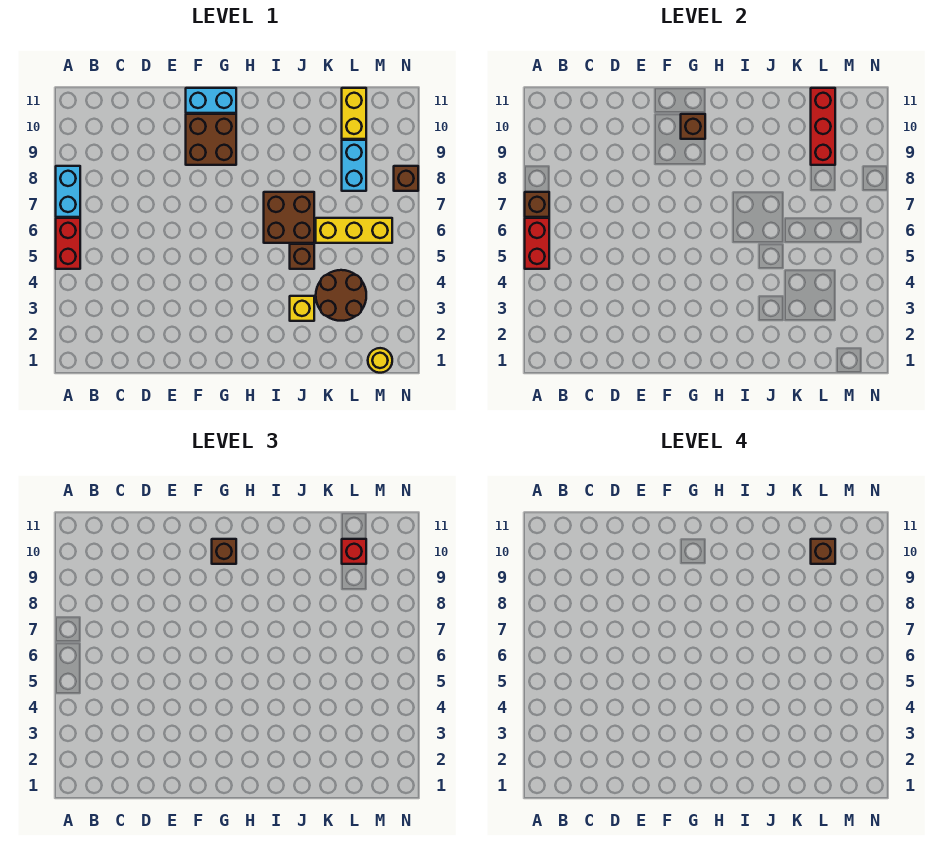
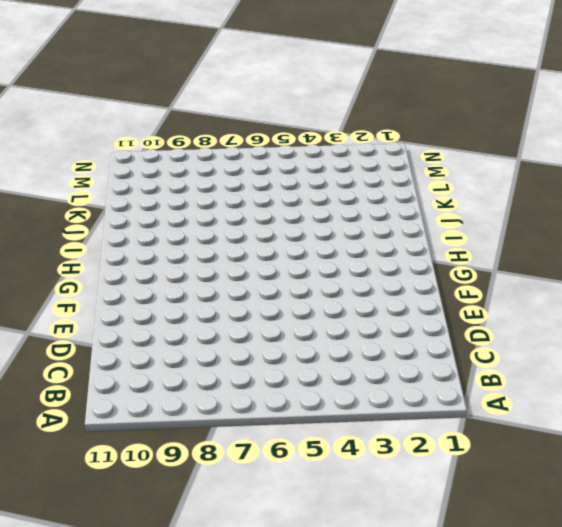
none -> red 1x2 brick [56,218,80,269]
none -> cyan 1x2 brick [56,166,80,217]
none -> brown 2x2 brick [186,114,236,165]

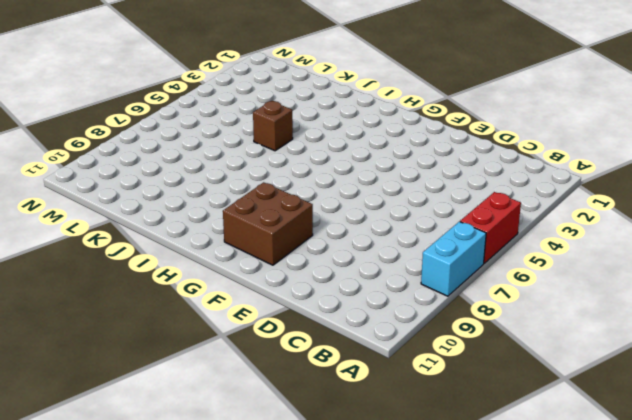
none -> cyan 1x2 brick [186,88,236,113]
none -> brown 2x2 brick [264,192,314,243]
none -> yellow 1x1 brick [290,296,314,321]

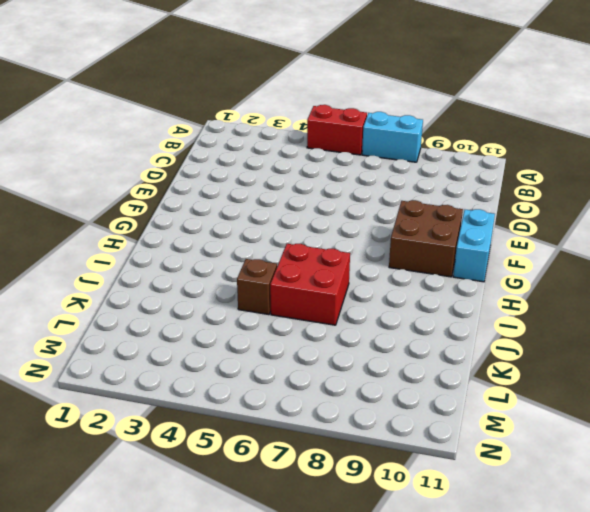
red 2x2 brick [270,244,350,325] -> brown 2x2 brick [264,192,314,243]
none -> yellow 1x1 brick [290,296,314,321]
none -> brown 2x2 round brick [316,270,366,321]
none -> yellow 1x3 brick [316,218,392,243]

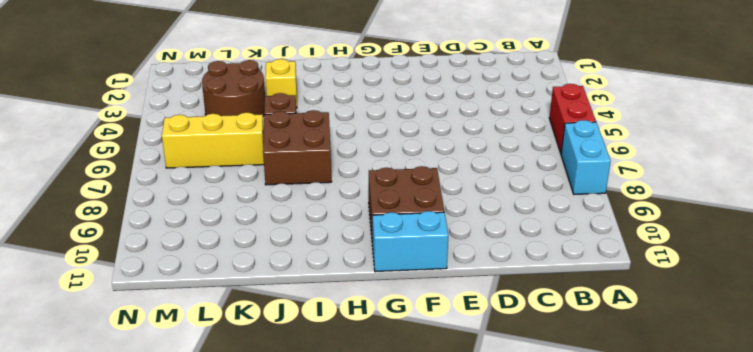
none -> cyan 1x2 brick [342,140,366,191]
none -> yellow 1x2 brick [342,88,366,139]
none -> yellow 1x1 round brick [368,348,392,373]

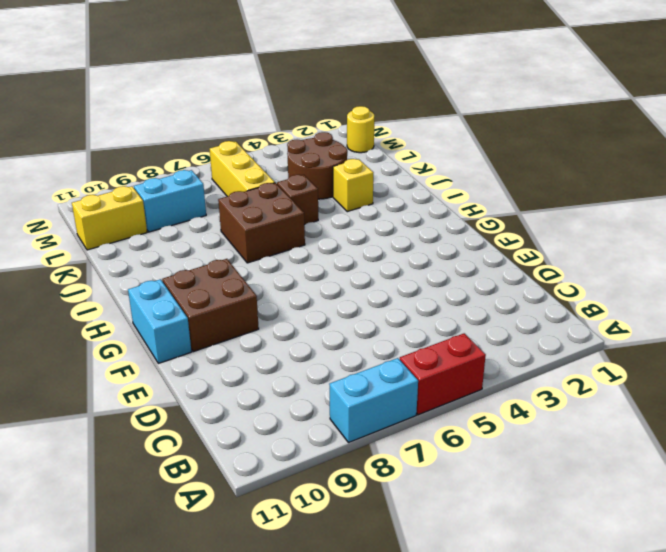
none -> brown 1x1 brick [394,166,418,191]
none -> red 1x2 brick [525,218,549,269]
none -> brown 1x1 brick [525,192,549,217]

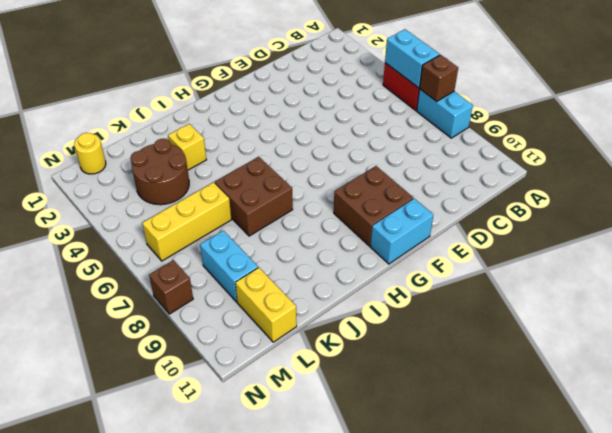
cyan 1x2 brick [385,29,440,88] -> red 1x2 brick [525,218,549,269]
none -> brown 1x1 brick [290,244,314,269]
none -> brown 1x1 brick [681,114,705,139]
none -> red 1x3 brick [811,88,835,165]

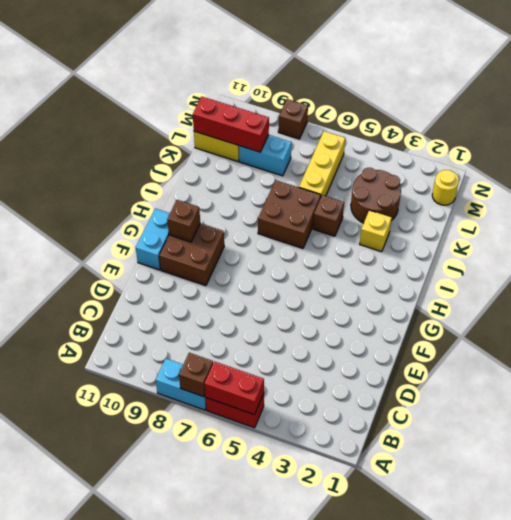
none -> brown 1x1 brick [212,539,236,564]
none -> red 1x1 brick [342,539,366,564]
none -> brown 1x1 brick [811,539,835,564]

